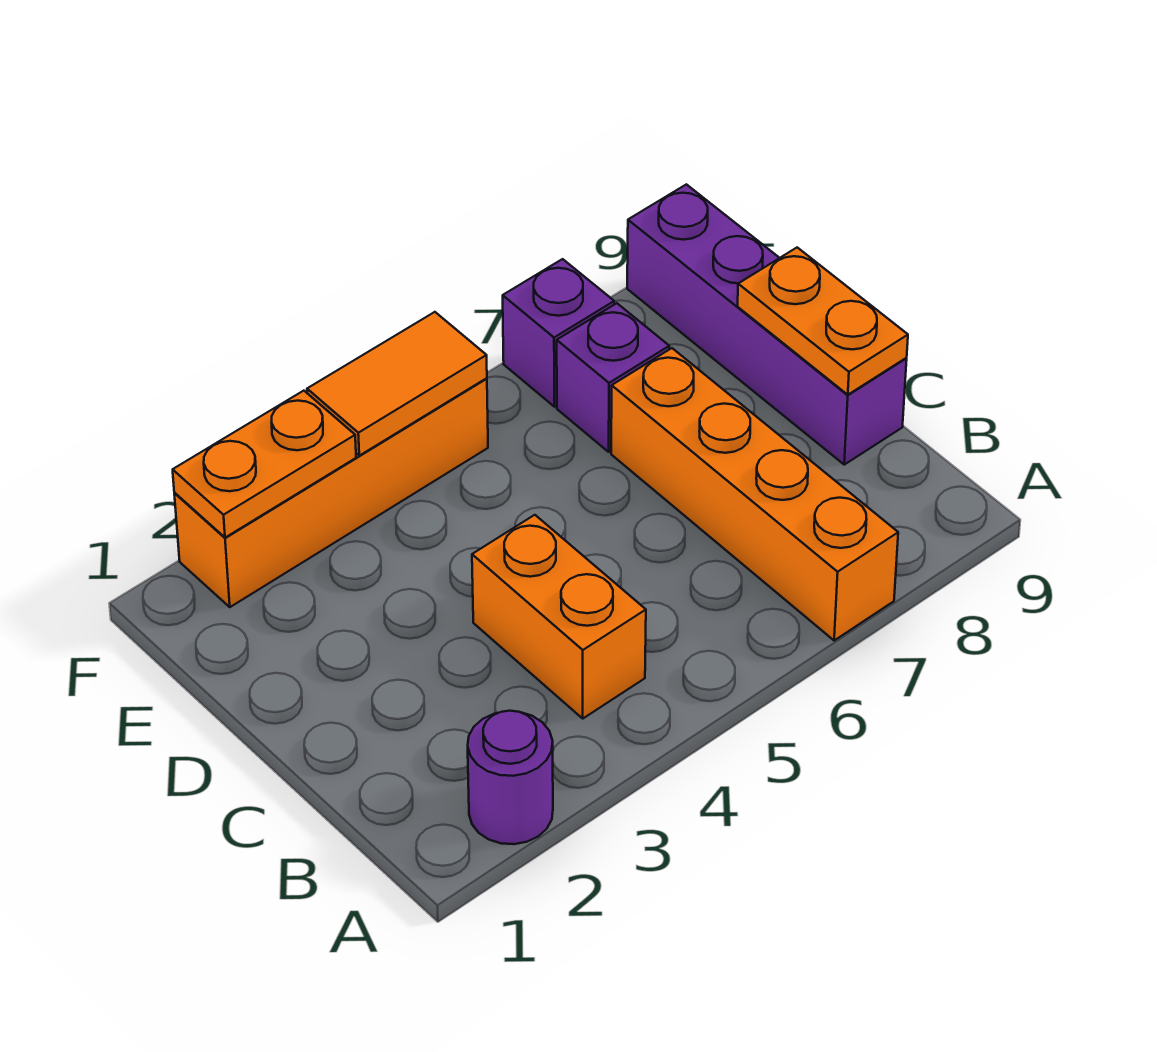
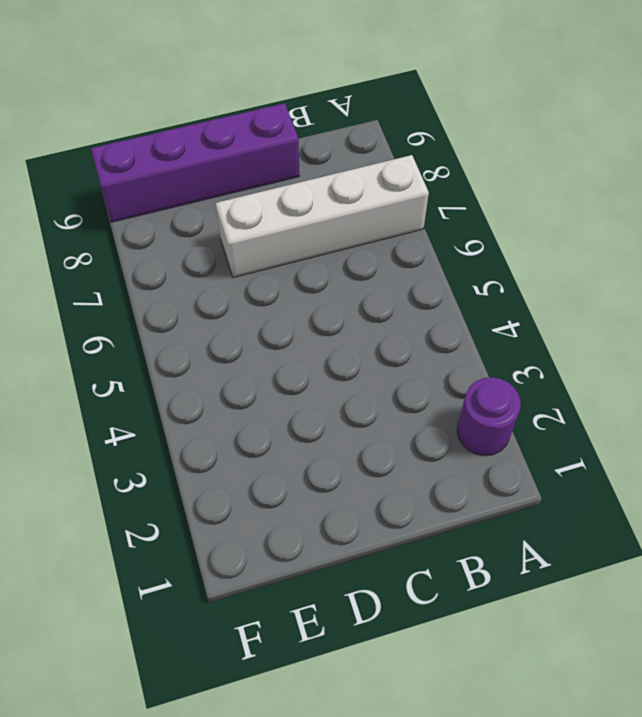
white 1x4 brick [215,155,429,277] -> orange 1x4 brick [611,348,898,641]
none -> orange 1x2 brick [472,515,646,718]
none -> purple 1x1 brick [557,303,669,452]

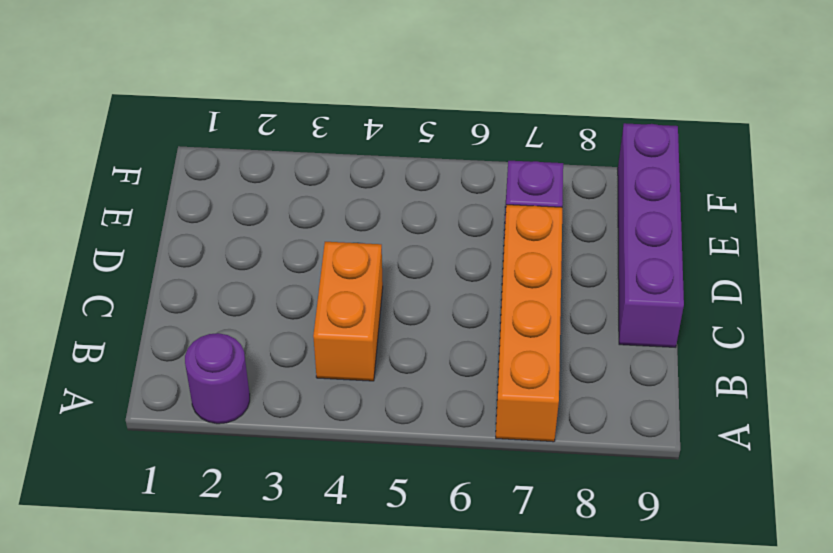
none -> orange 1x4 brick [174,378,488,607]
none -> purple 1x1 brick [503,259,614,407]

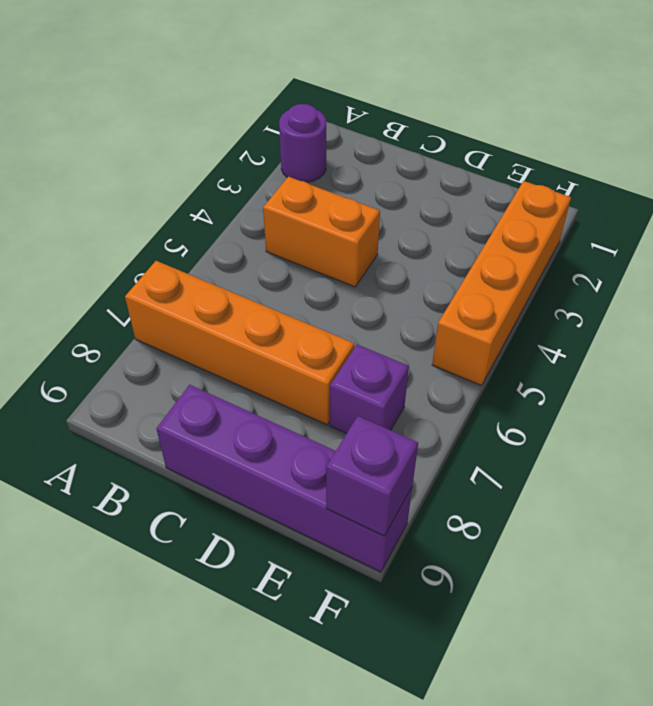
purple 1x1 brick [326,416,418,536] -> purple 1x1 brick moved to [503,259,614,407]
none -> orange 1x2 plate [738,248,908,395]
none -> orange 1x2 plate [173,391,356,538]

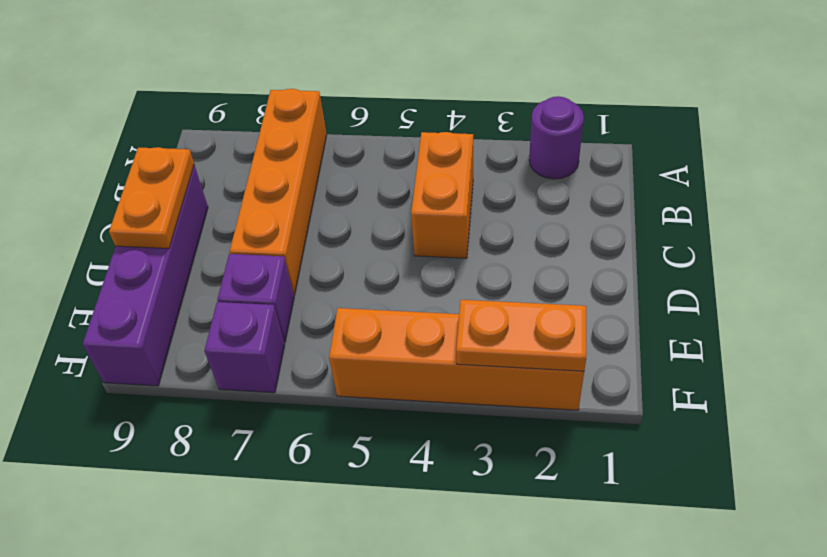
none -> orange 1x2 tile [307,312,487,456]

